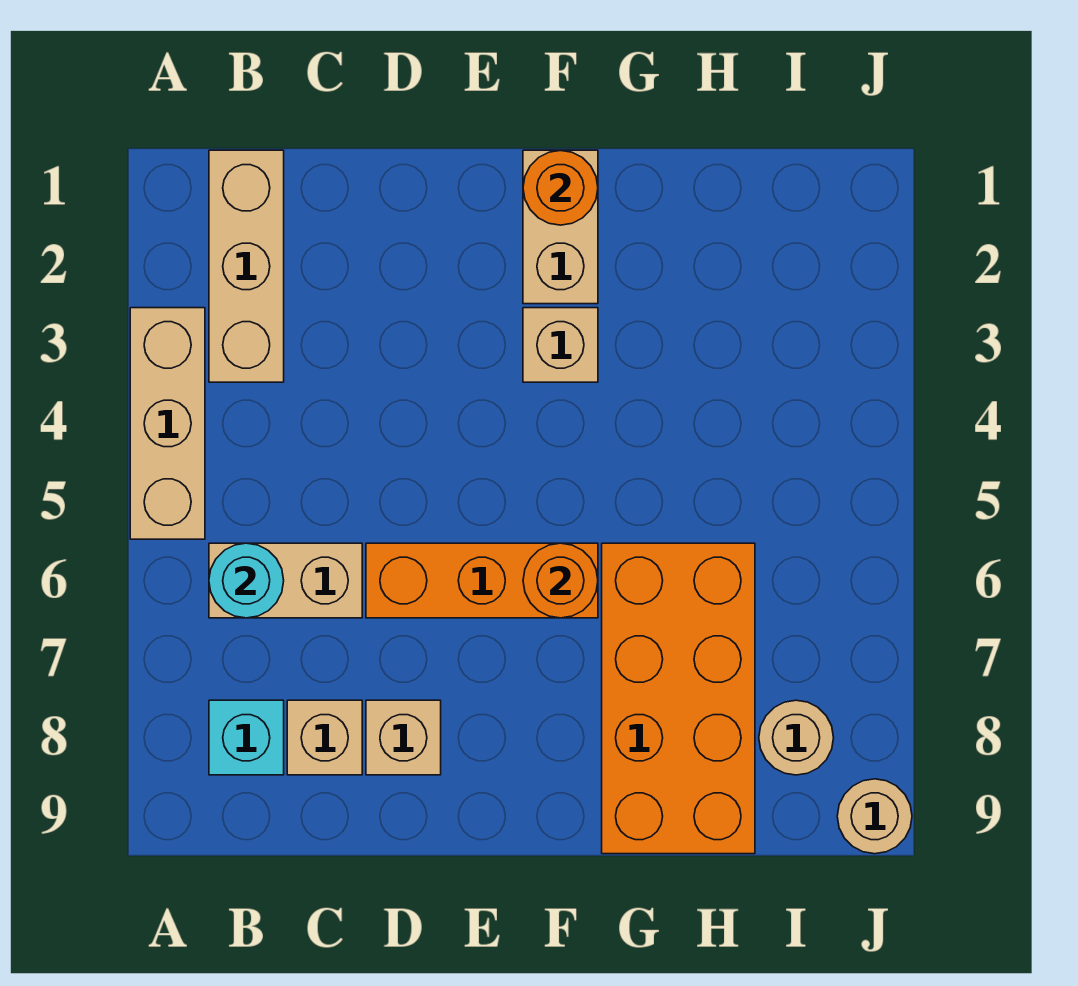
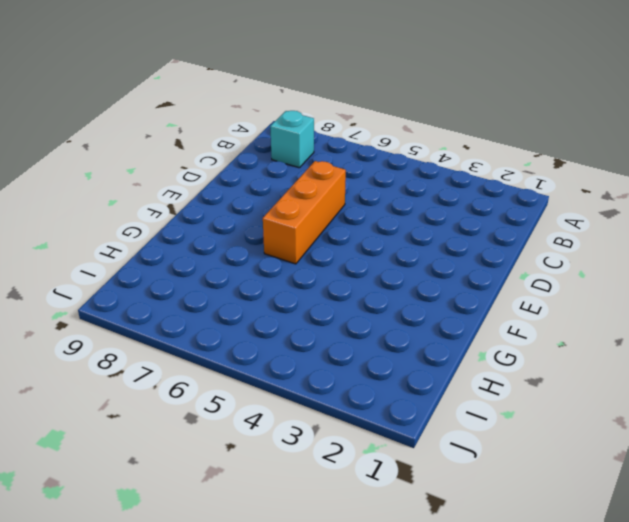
none -> tan 1x3 brick [130,308,205,539]
none -> tan 1x3 brick [209,150,284,382]
none -> tan 1x2 brick [209,543,362,618]

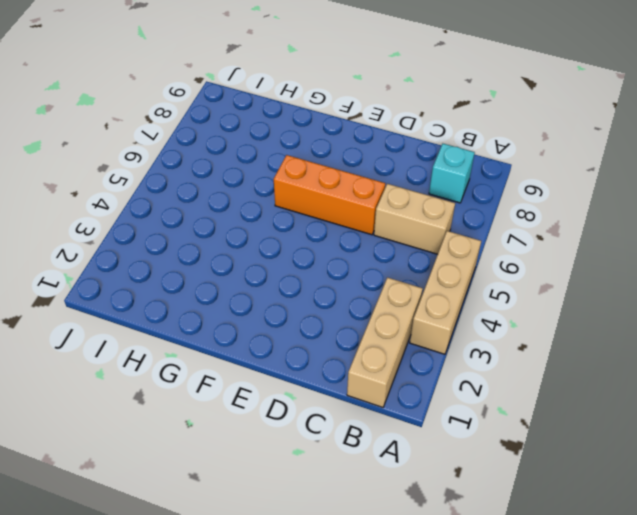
none -> tan 1x1 brick [287,700,362,775]
none -> tan 1x1 brick [366,700,441,775]
none -> tan 1x2 brick [523,150,598,304]

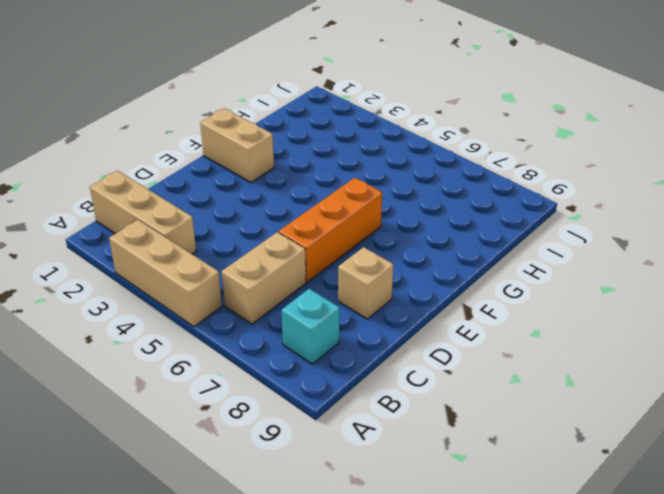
none -> tan 1x1 brick [287,700,362,775]
none -> tan 1x1 brick [523,308,598,382]
none -> orange 2x4 brick [602,543,755,854]

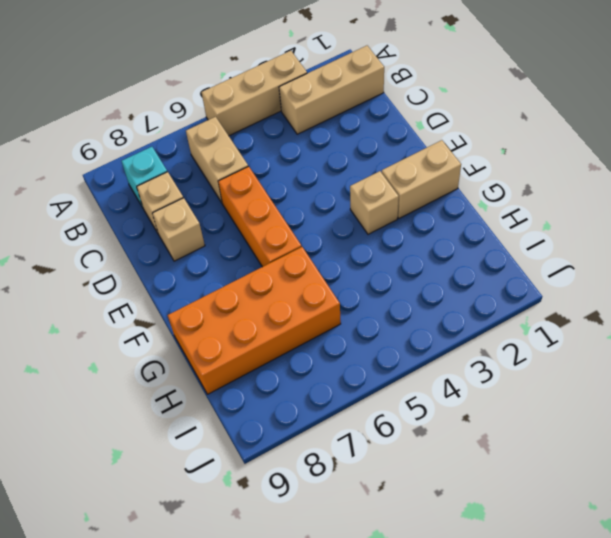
none -> tan 1x1 round brick [759,700,834,775]
none -> tan 1x1 round brick [837,779,912,854]
none -> cyan 1x1 round brick [209,543,284,618]

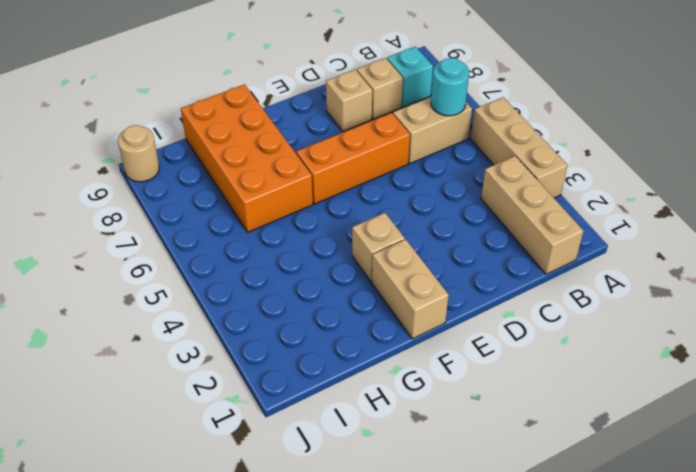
none -> tan 1x1 round brick [759,700,834,775]
none -> orange 1x1 round brick [523,150,598,225]
none -> orange 1x1 round brick [523,543,598,618]

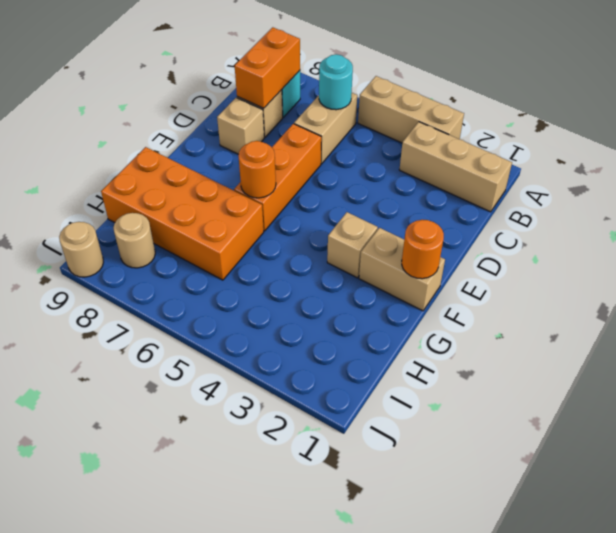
orange 1x2 brick [235,27,300,108] -> none

